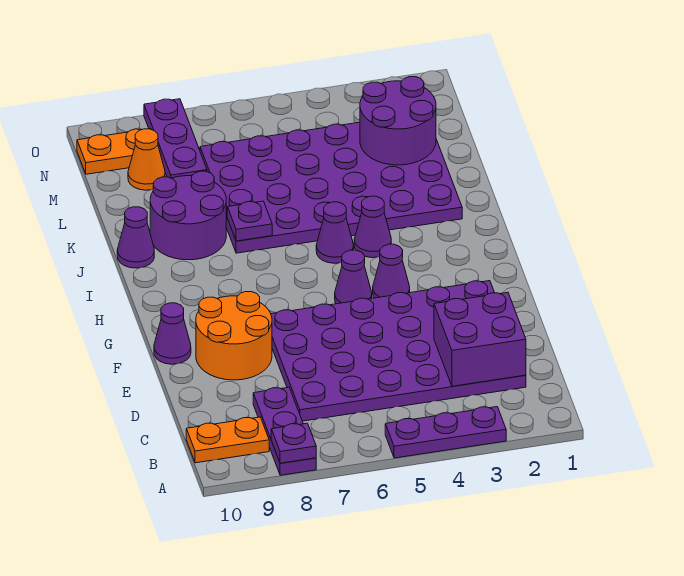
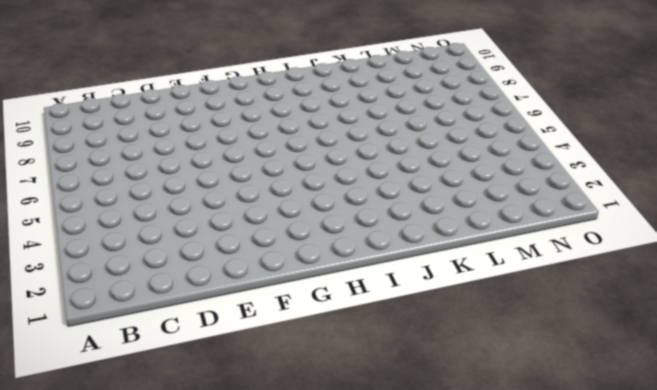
none -> purple 1x3 plate [385,407,506,458]
none -> purple 1x3 plate [253,387,316,475]
none -> orange 1x2 plate [186,417,269,463]

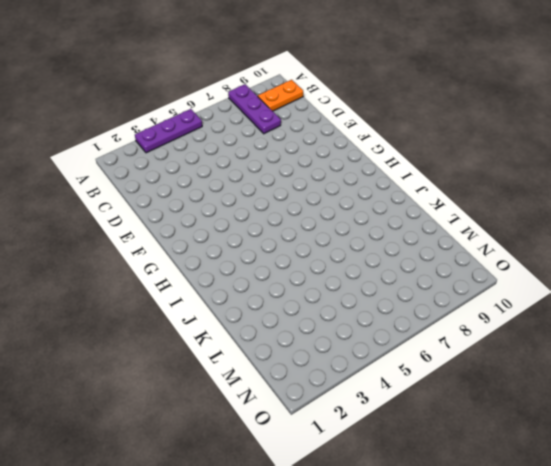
none -> purple 4x6 plate [271,281,526,421]
none -> orange 2x2 round brick [196,292,272,380]
none -> purple 1x1 cone [154,303,191,364]

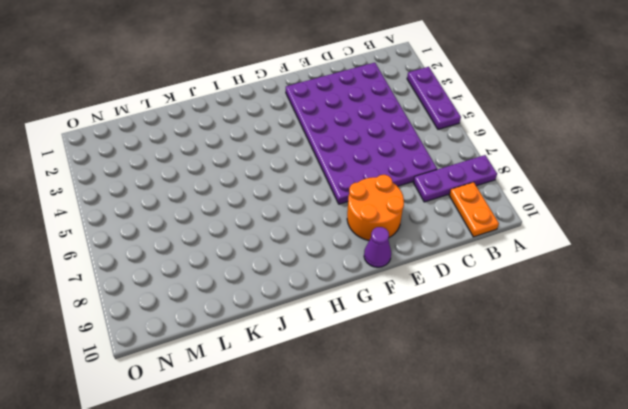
none -> purple 1x1 cone [373,244,410,298]
none -> purple 1x1 cone [335,250,372,304]
none -> purple 1x1 cone [354,196,391,258]

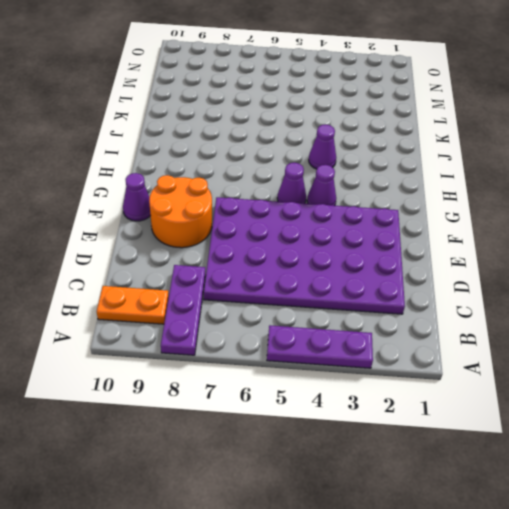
none -> purple 1x1 cone [316,202,354,263]
none -> purple 4x6 plate [200,122,462,253]
none -> purple 2x2 round brick [150,171,226,260]

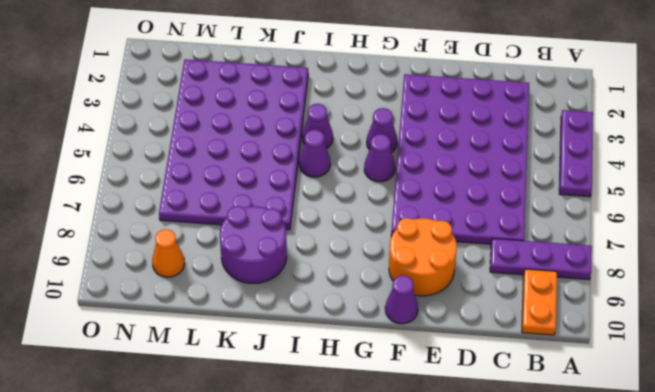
none -> purple 1x1 cone [117,207,154,268]
none -> purple 1x3 plate [144,99,207,178]
none -> orange 1x2 plate [77,129,152,174]

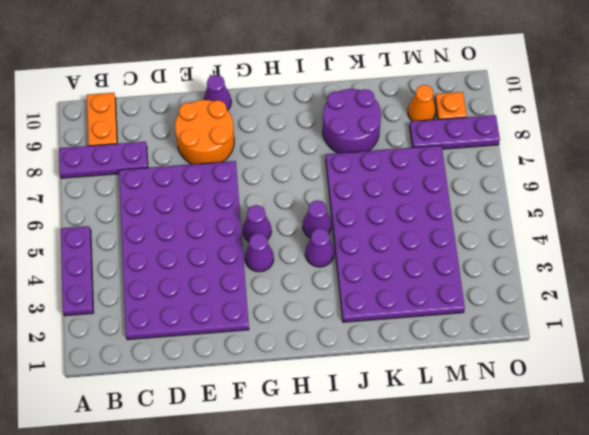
orange 1x1 plate [435,92,467,119] -> orange 1x2 plate [77,129,152,174]
none -> purple 1x1 cone [117,207,154,268]
none -> purple 1x1 plate [271,423,316,463]
none -> purple 2x2 brick [434,292,526,386]

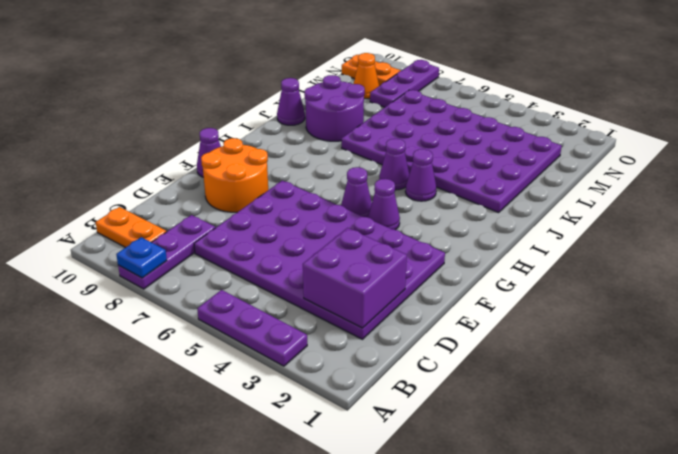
blue 1x1 plate [116,237,167,278] -> purple 1x1 plate [271,423,316,463]
none -> purple 1x1 plate [227,201,272,241]
none -> purple 2x2 round brick [360,77,436,165]

